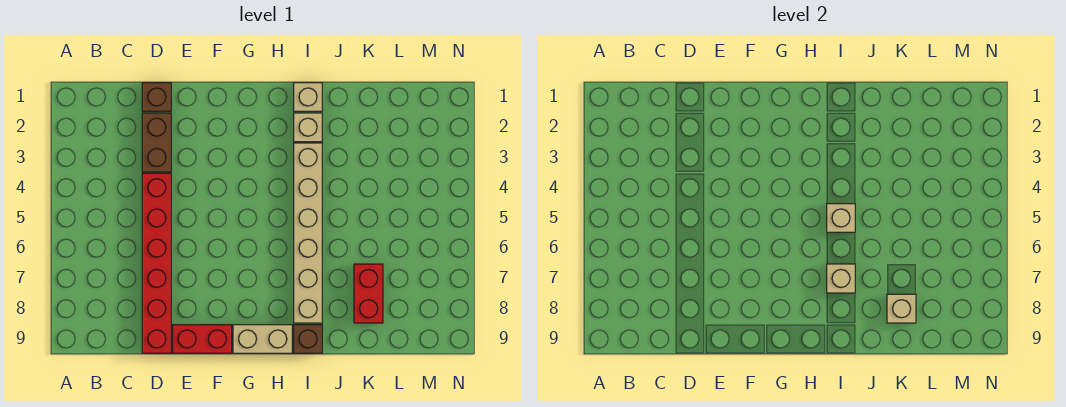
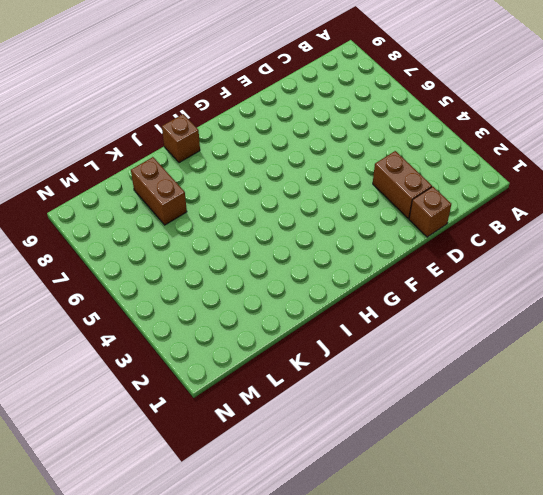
brown 1x2 brick [131,157,187,225] -> red 1x2 brick [354,264,383,323]
none -> red 1x6 brick [142,173,171,353]
none -> red 1x2 brick [173,325,232,353]
none -> tan 1x2 brick [233,325,292,353]

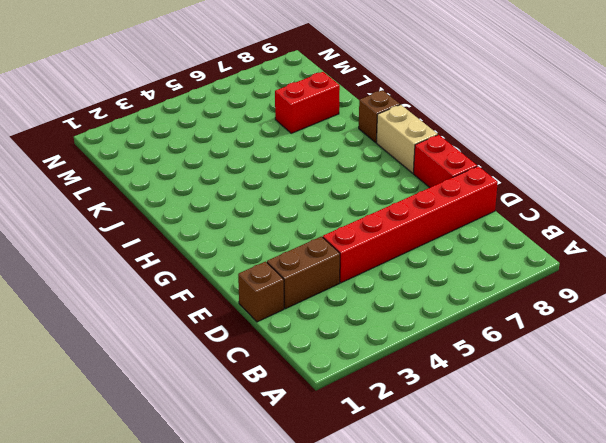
none -> tan 1x1 brick [294,83,322,111]
none -> tan 1x1 brick [294,113,322,142]
none -> tan 1x6 brick [294,143,322,323]

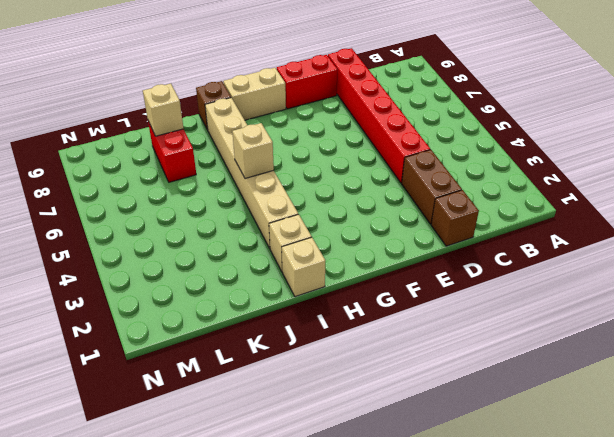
none -> tan 1x1 brick [827,264,855,293]

